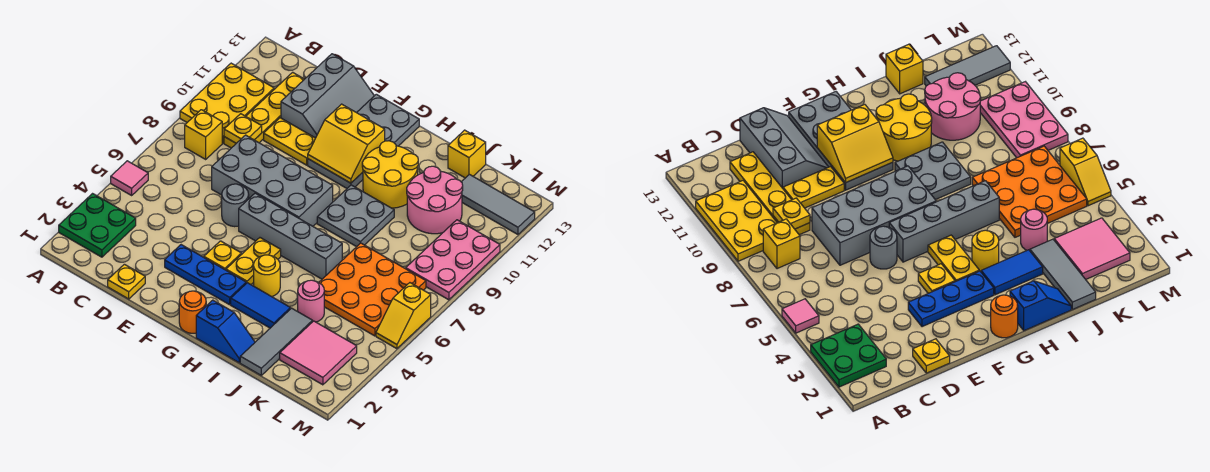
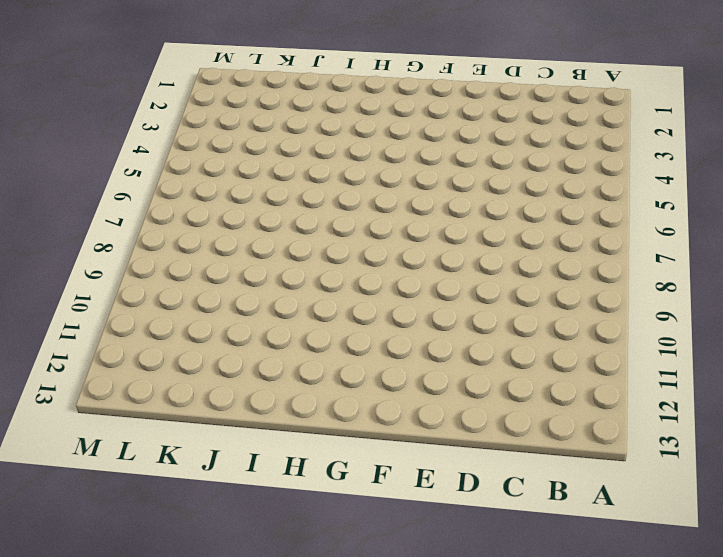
none -> green 2x2 plate [59,194,136,257]
none -> pink 1x1 tile [111,161,148,195]
none -> yellow 2x3 plate [180,63,274,143]
none -> yellow 1x1 brick [185,110,222,159]

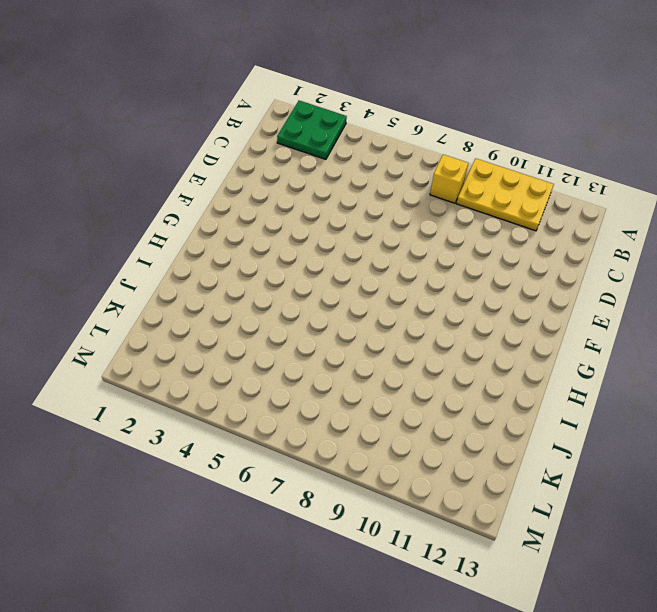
none -> pink 1x1 tile [111,161,148,195]
none -> yellow 1x4 plate [224,72,304,148]
none -> yellow 1x1 plate [108,264,145,299]
none -> grey 2x4 brick [212,135,333,226]

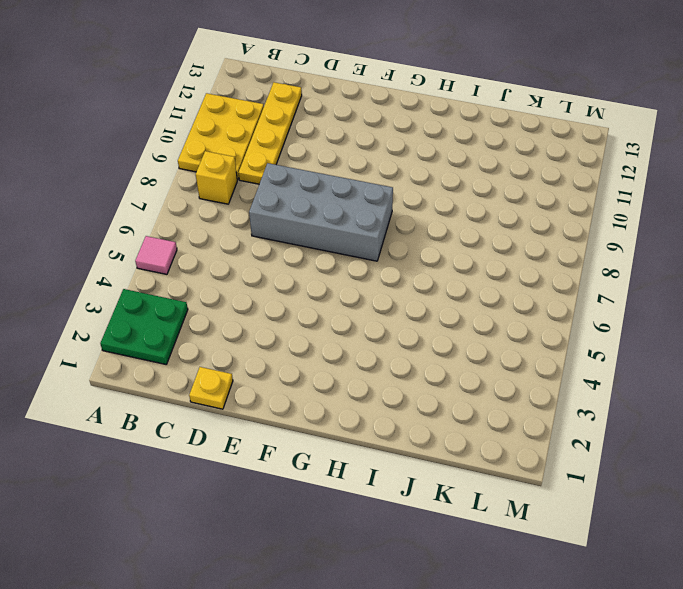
none -> yellow 1x2 plate [264,118,315,165]
none -> grey 2x3 slope [281,54,374,138]
none -> blue 1x3 plate [165,245,246,305]
none -> grey 1x1 round brick [222,184,249,227]

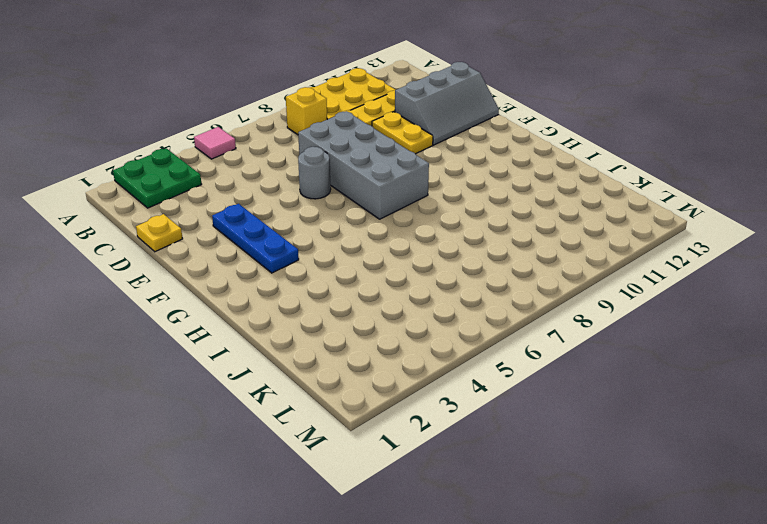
none -> yellow 1x1 plate [204,241,241,270]
none -> grey 1x4 brick [239,193,342,279]
none -> grey 2x4 plate [308,94,419,188]
none -> orange 1x1 round brick [179,291,206,333]

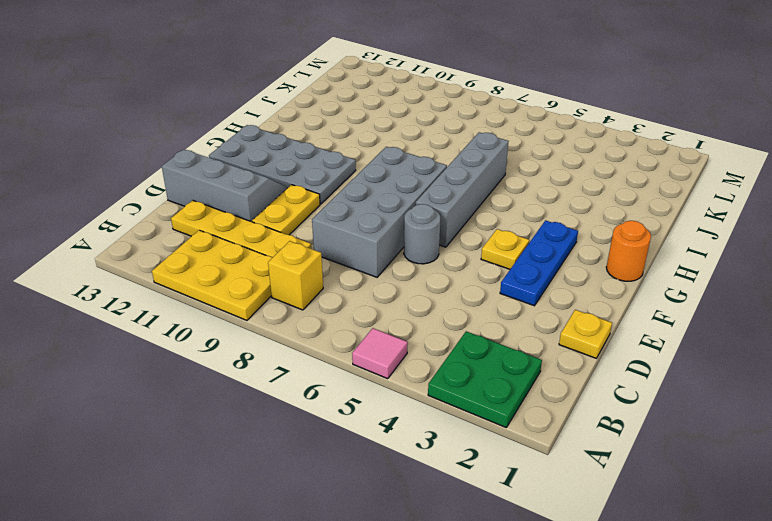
none -> yellow 1x2 plate [226,238,281,284]
none -> blue 1x2 slope [196,300,255,363]
none -> blue 1x2 tile [231,283,290,328]
none -> yellow 1x1 round brick [254,255,280,297]

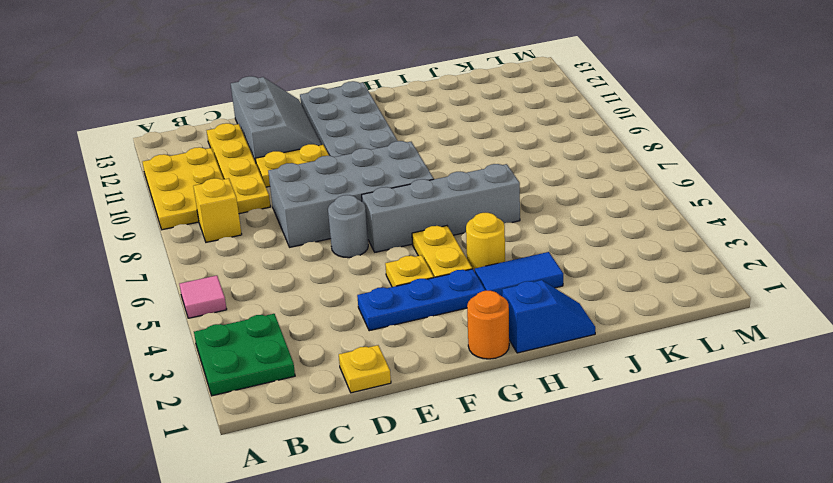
none -> grey 2x2 plate [317,185,394,247]
none -> yellow 2x2 round brick [362,141,418,208]
none -> grey 1x3 tile [240,308,313,375]
none -> pink 1x1 round brick [298,280,324,322]

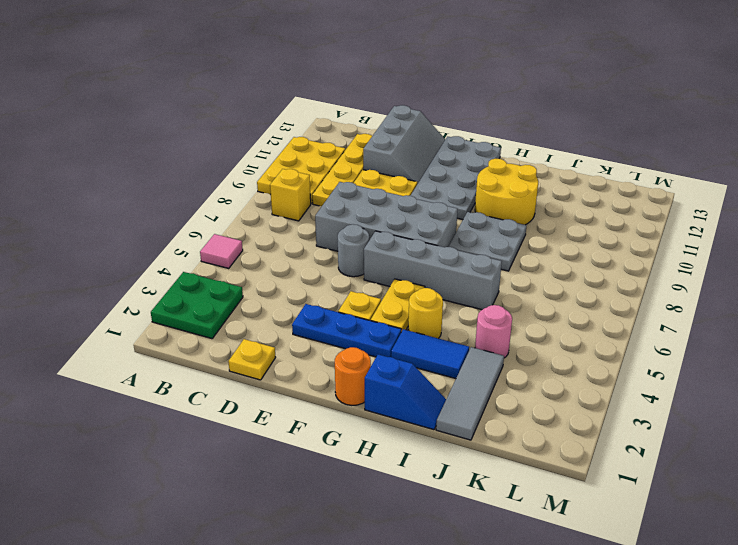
none -> orange 3x3 plate [319,243,426,336]
none -> pink 2x2 round brick [407,166,463,234]
none -> yellow 1x1 brick [448,130,486,178]
none -> pink 2x2 tile [280,321,357,385]

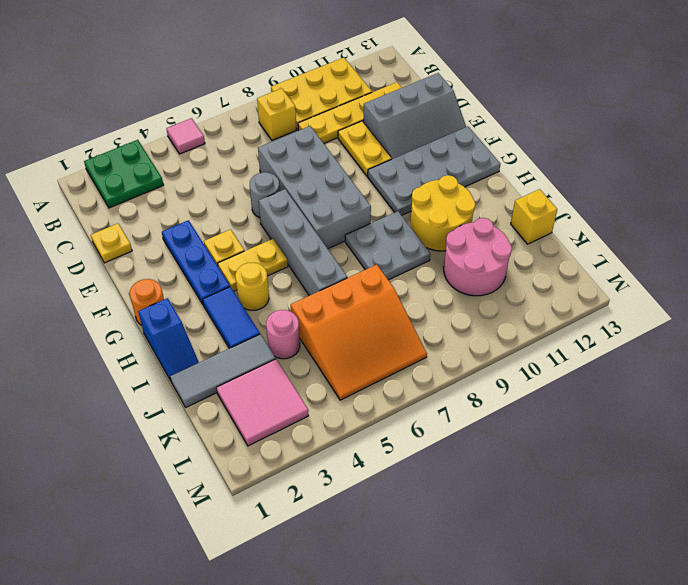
orange 3x3 slope [291,265,427,400] -> orange 3x3 plate [319,243,426,336]
none -> grey 1x3 tile [462,174,535,234]
none -> pink 2x3 plate [406,220,500,300]
none -> yellow 1x2 slope [376,283,431,349]
none -> yellow 1x1 plate [224,114,262,143]

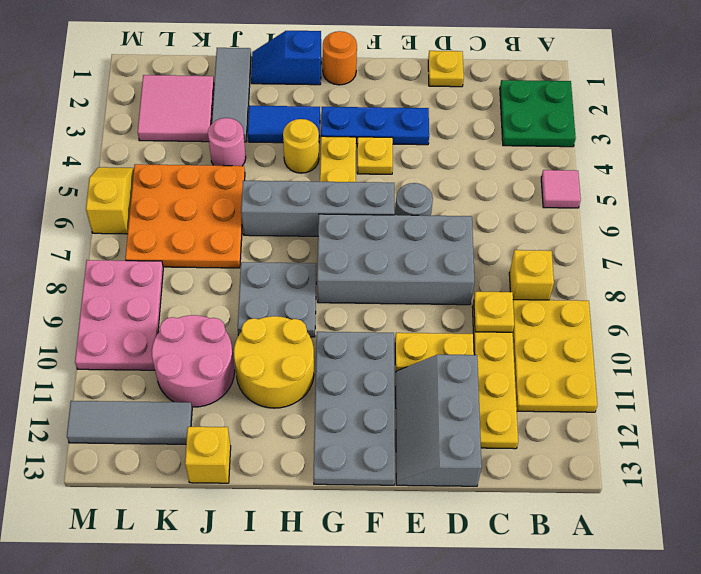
none -> yellow 2x2 slope [308,104,385,183]

